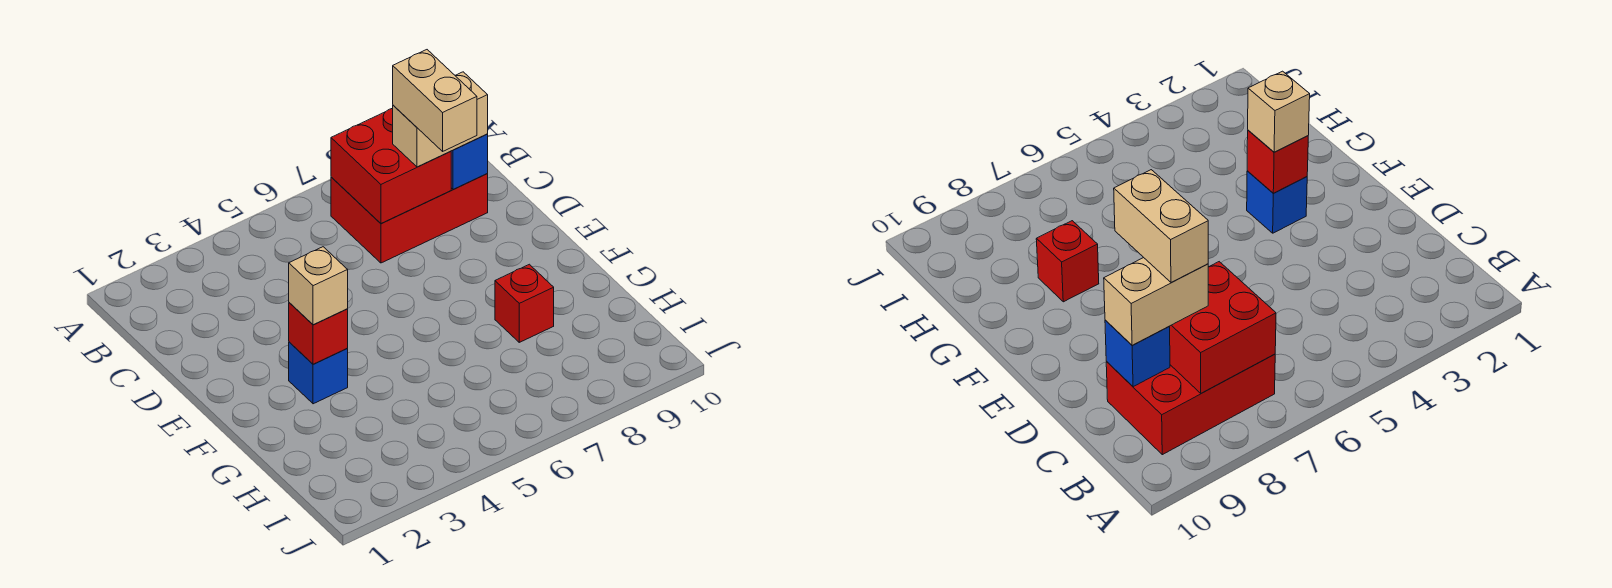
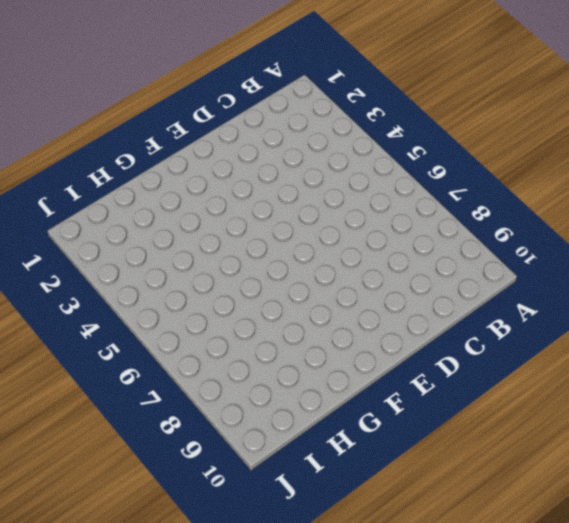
none -> red 2x3 brick [331,174,488,263]
none -> blue 1x1 brick [289,342,348,404]

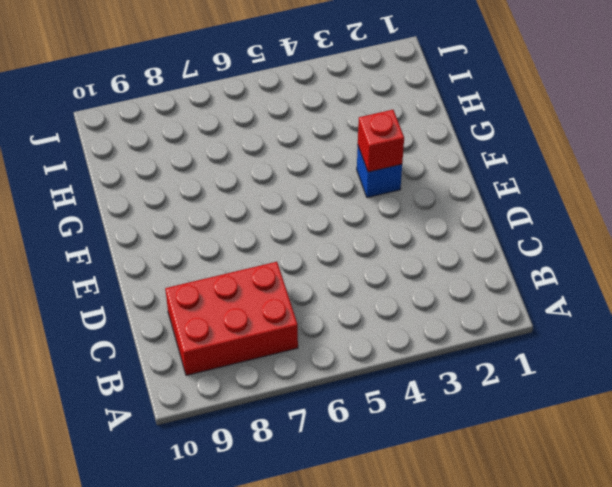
none -> red 1x1 brick [495,264,554,342]
none -> red 2x2 brick [331,108,451,223]

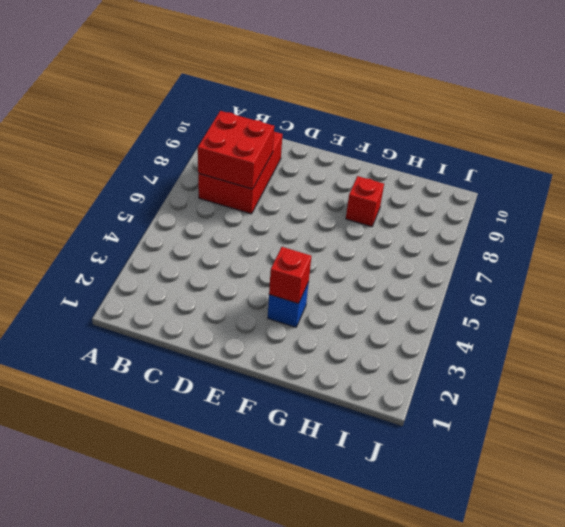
none -> blue 1x1 brick [451,134,488,190]
none -> tan 1x2 brick [393,72,488,167]

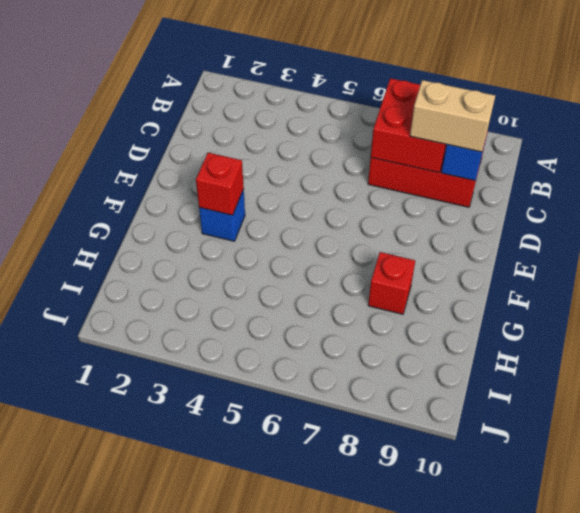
none -> tan 1x1 brick [289,247,348,325]
none -> tan 1x2 brick [393,50,477,151]

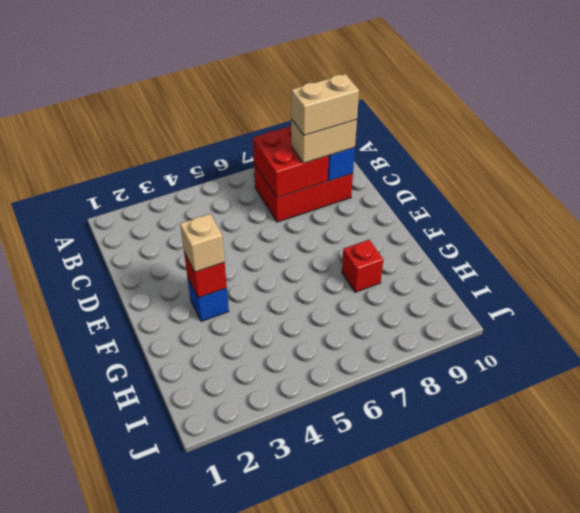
tan 1x2 brick [291,74,359,135] -> tan 1x2 brick turned to [393,50,477,151]

